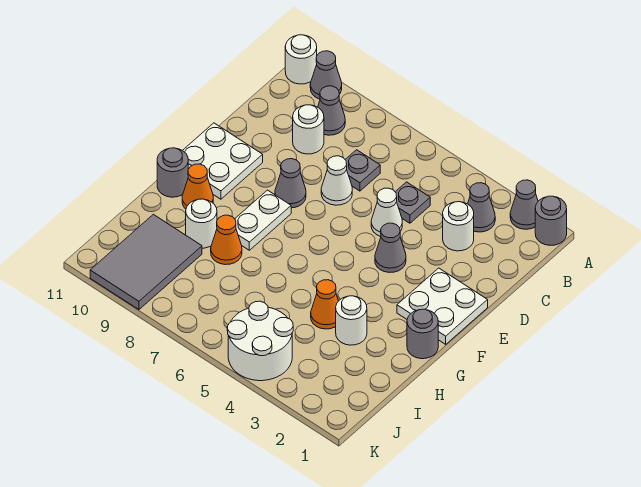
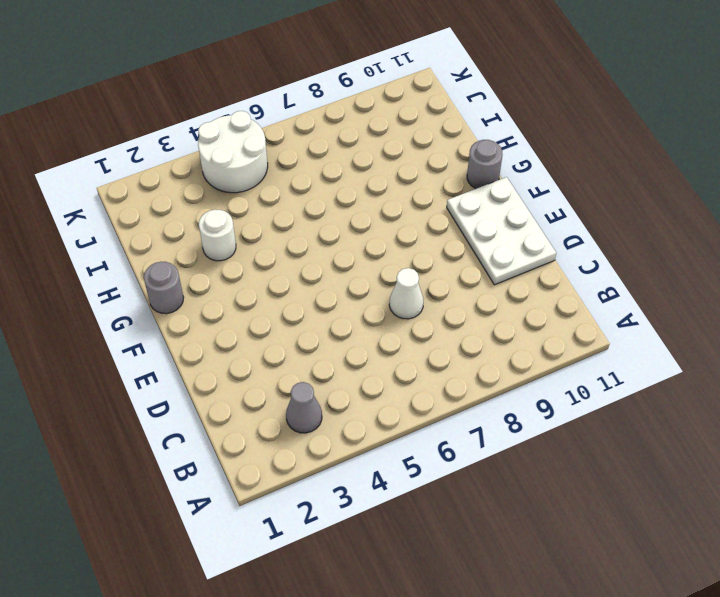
white 2x3 plate [447,177,556,285] -> white 2x2 plate [182,123,263,199]
none -> grey 1x1 round brick [535,196,567,245]
none -> grey 1x1 cone [510,180,538,229]
none -> grey 1x1 cone [310,51,342,99]

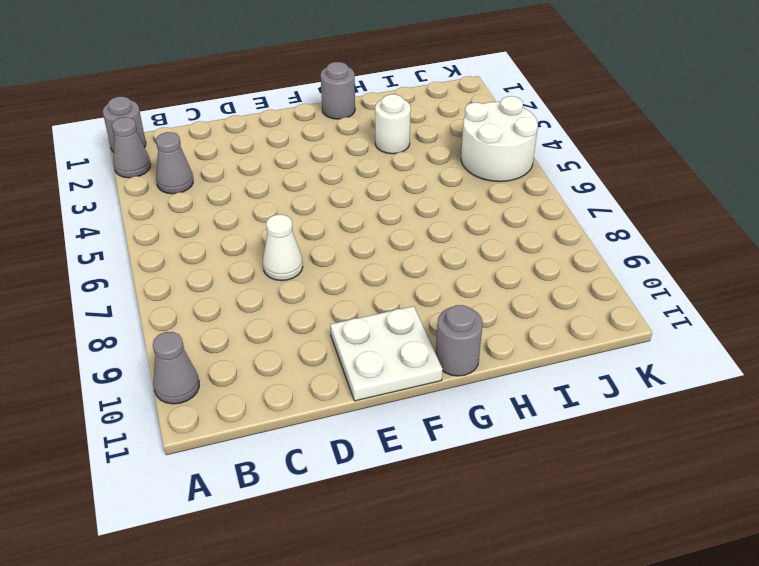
none -> white 1x1 round brick [285,35,317,84]
none -> grey 1x1 cone [318,86,345,135]
none -> white 1x1 round brick [443,202,474,251]

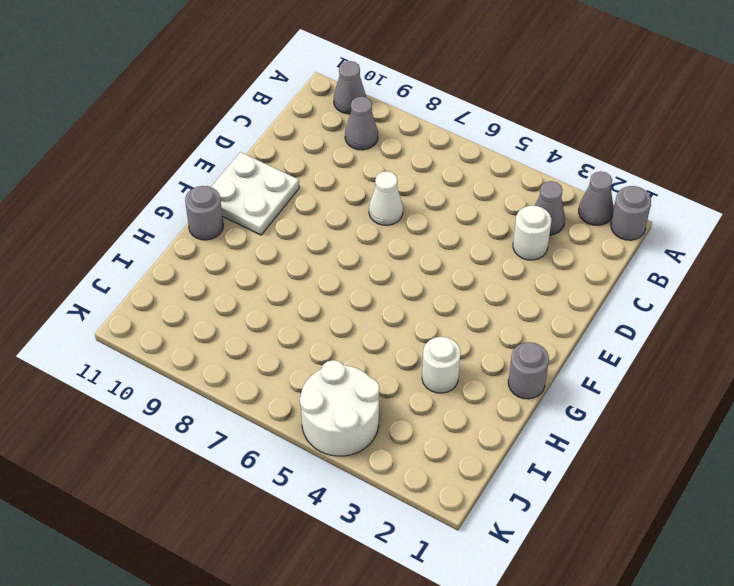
none -> white 1x1 round brick [285,35,317,84]
none -> grey 1x1 plate [396,182,430,223]
none -> grey 1x1 plate [345,150,380,191]

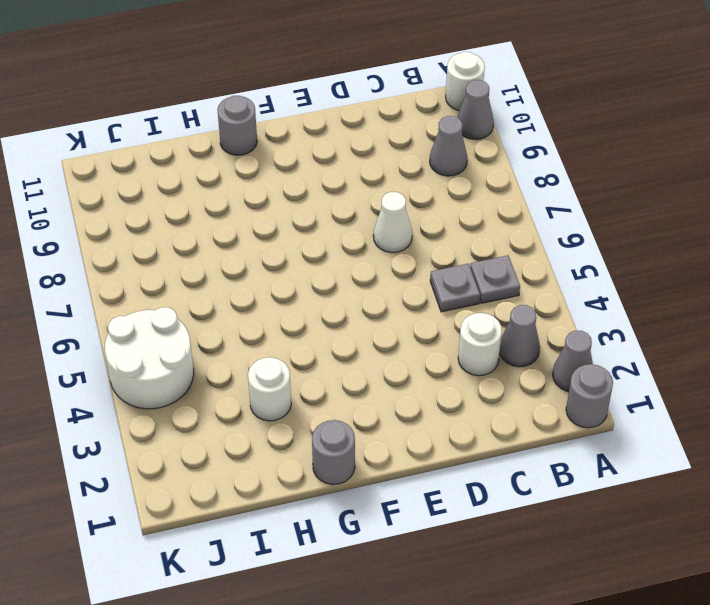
grey 1x1 plate [470,255,520,303] -> grey 1x1 plate moved to [345,150,380,191]
none -> white 1x1 round brick [293,105,324,154]
none -> white 1x1 cone [371,188,402,237]
none -> white 2x2 plate [397,268,488,344]

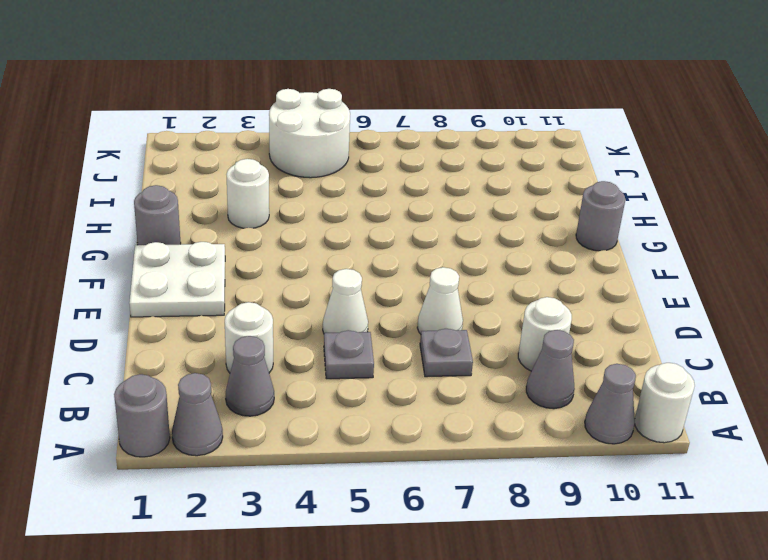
none -> grey 1x1 cone [375,223,406,273]
none -> grey 1x1 cone [275,159,306,208]
none -> white 2x2 plate [182,123,263,199]

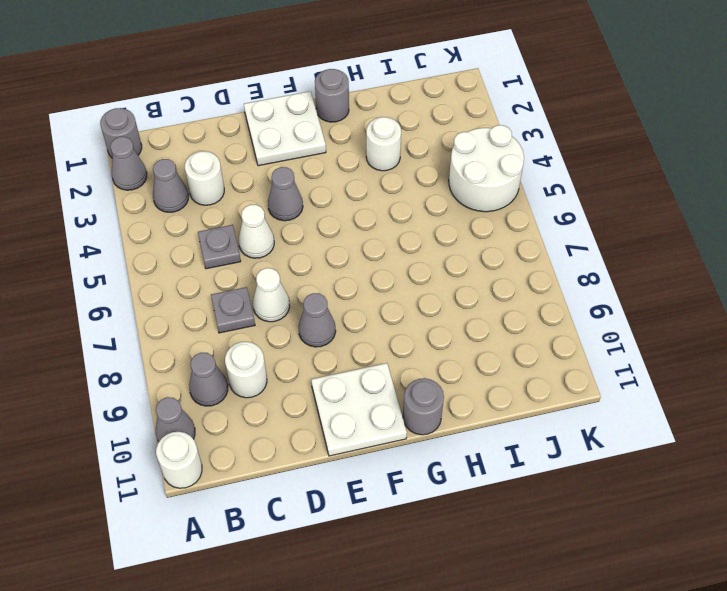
none -> white 1x2 plate [235,190,291,250]
none -> orange 1x1 cone [182,164,213,209]
none -> orange 1x1 cone [311,280,338,329]

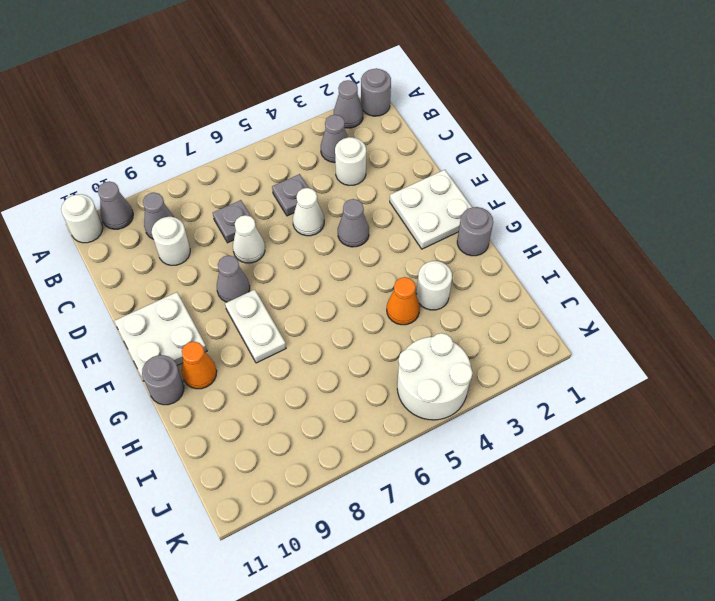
none -> orange 1x1 cone [211,215,242,265]
none -> white 1x1 round brick [186,199,217,248]
none -> grey 2x3 tile [90,214,202,310]

